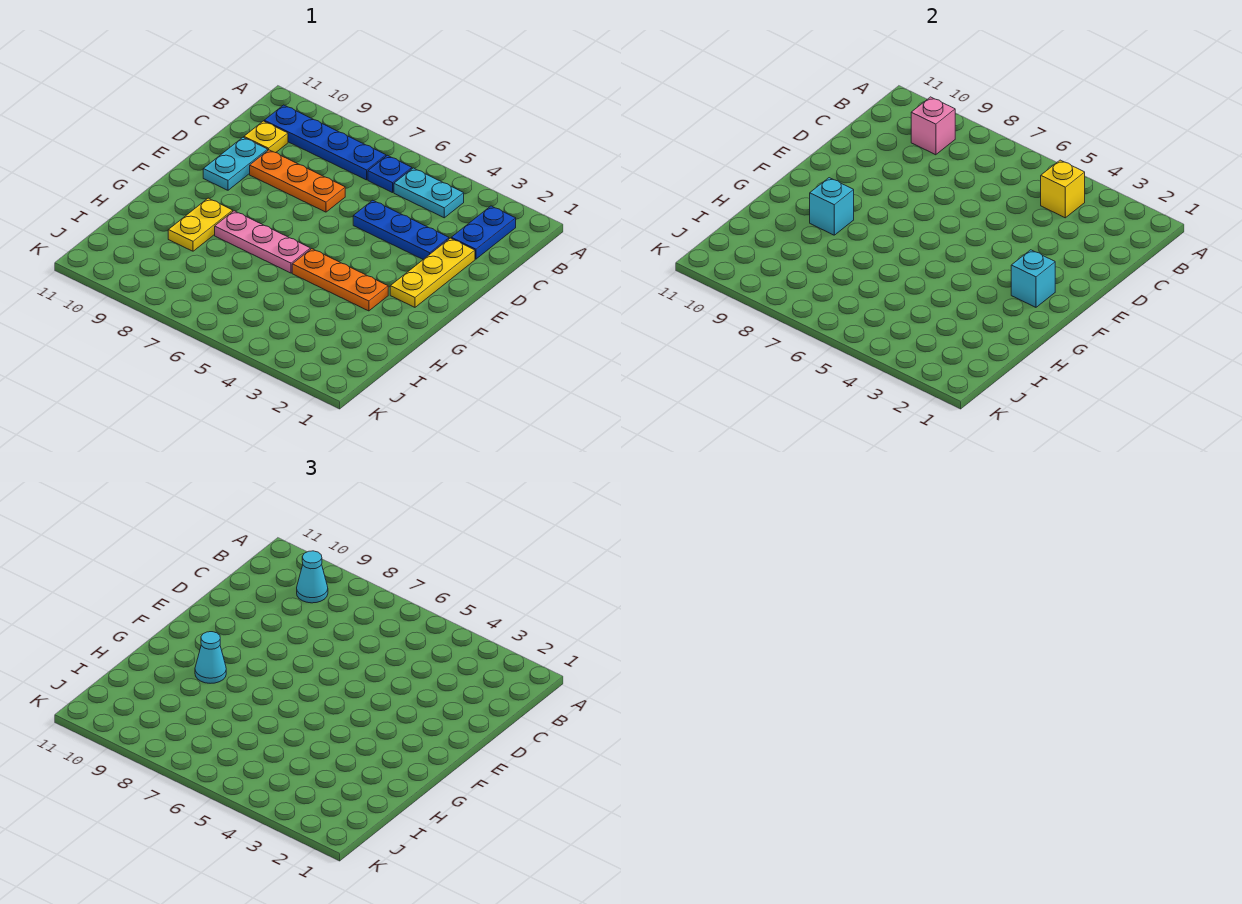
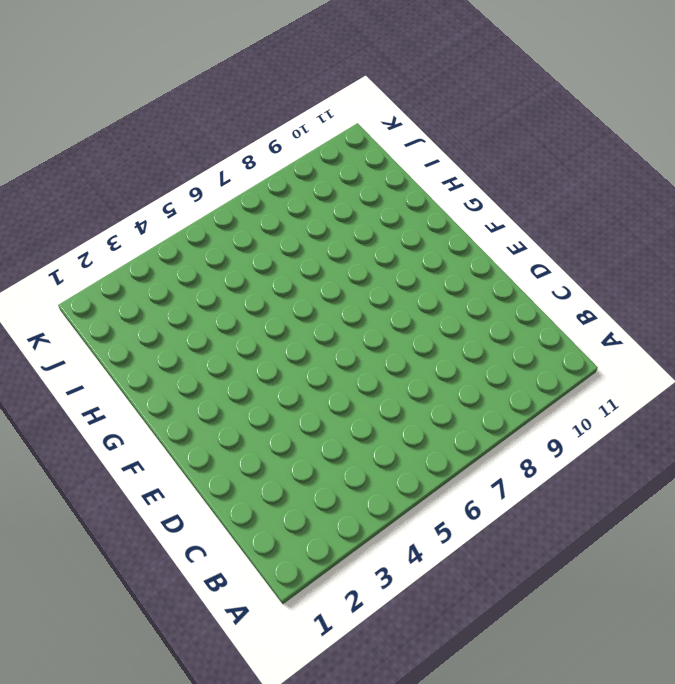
none -> blue 1x2 plate [451,206,516,259]
none -> cyan 1x2 plate [394,168,464,218]
none -> blue 1x1 plate [368,155,412,193]

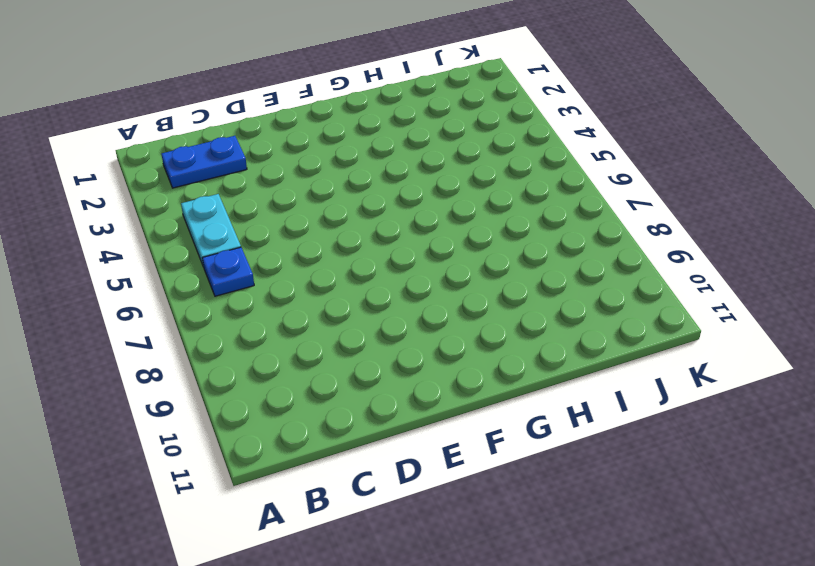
none -> blue 1x4 plate [264,105,386,180]
none -> yellow 1x1 plate [244,121,288,153]
none -> yellow 1x3 plate [390,238,475,307]

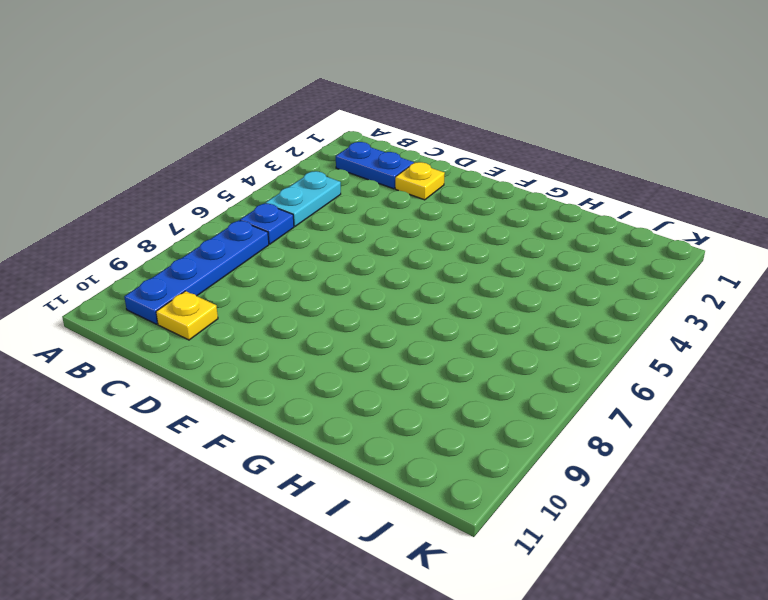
yellow 1x1 plate [395,162,445,200] -> yellow 1x3 plate [390,238,475,307]
none -> blue 1x3 plate [353,200,449,259]
none -> orange 1x3 plate [250,150,345,212]
none -> cyan 1x2 plate [203,137,268,190]

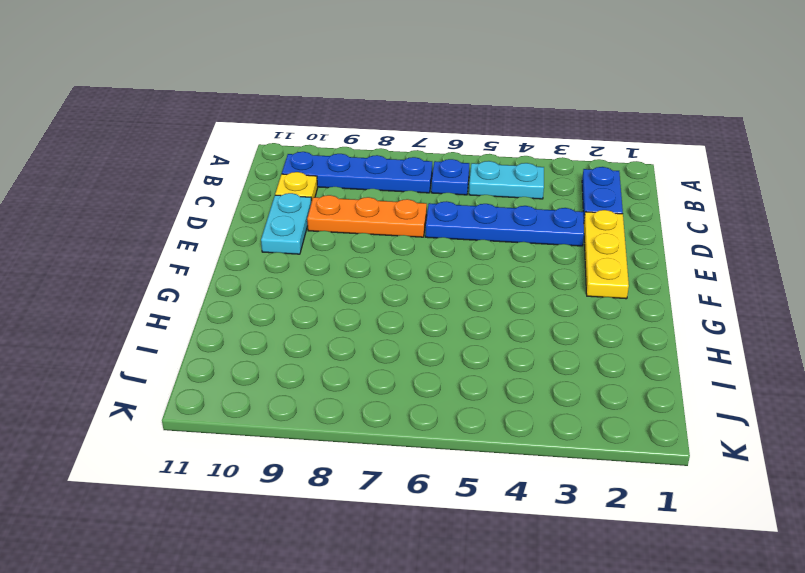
blue 1x4 plate [425,201,584,246] -> blue 1x3 plate [353,200,449,259]
none -> orange 1x3 plate [292,249,388,311]
none -> pink 1x3 plate [215,211,310,273]
none -> yellow 1x2 plate [168,198,233,251]

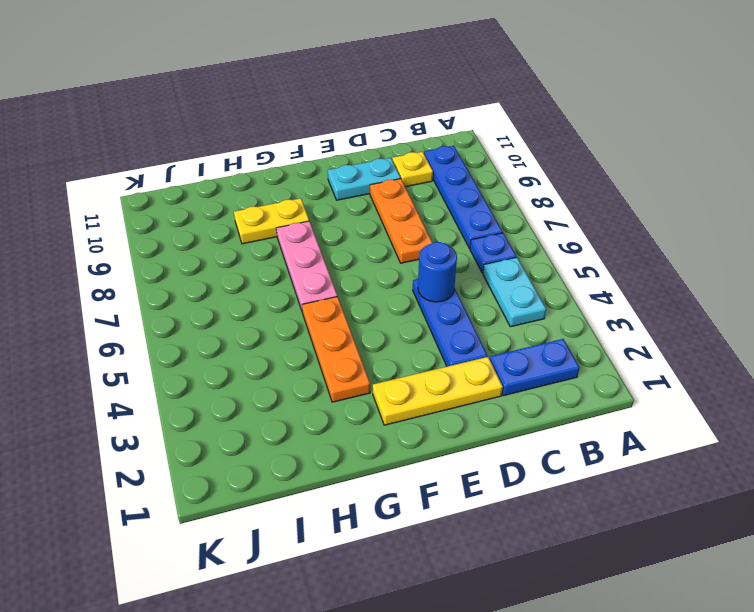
blue 1x1 round brick [418,242,457,302] -> none
none -> yellow 1x1 brick [1041,160,1085,218]
none -> pink 1x1 brick [911,97,955,155]
none -> cyan 1x1 brick [1011,250,1055,307]

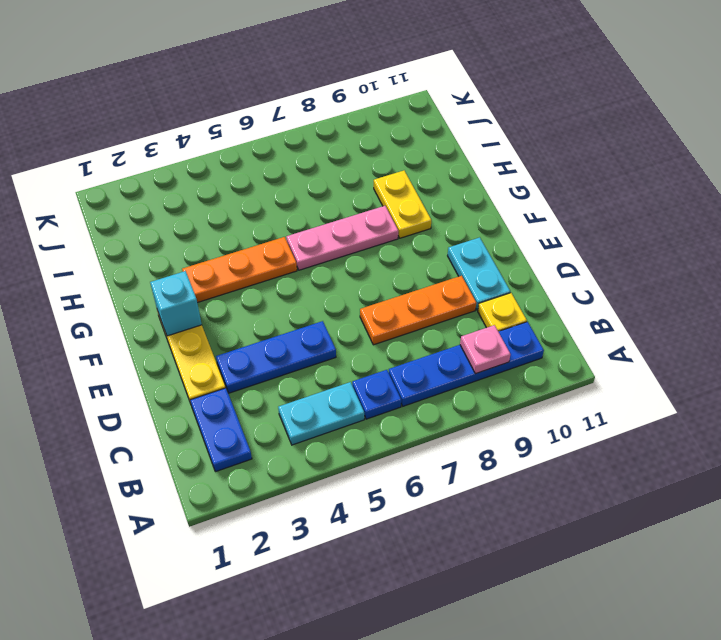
pink 1x1 plate [460,325,511,374] -> pink 1x1 brick [911,97,955,155]
none -> yellow 1x1 brick [1041,160,1085,218]
none -> cyan 1x1 brick [810,178,854,235]
none -> cyan 1x1 cone [297,551,328,603]

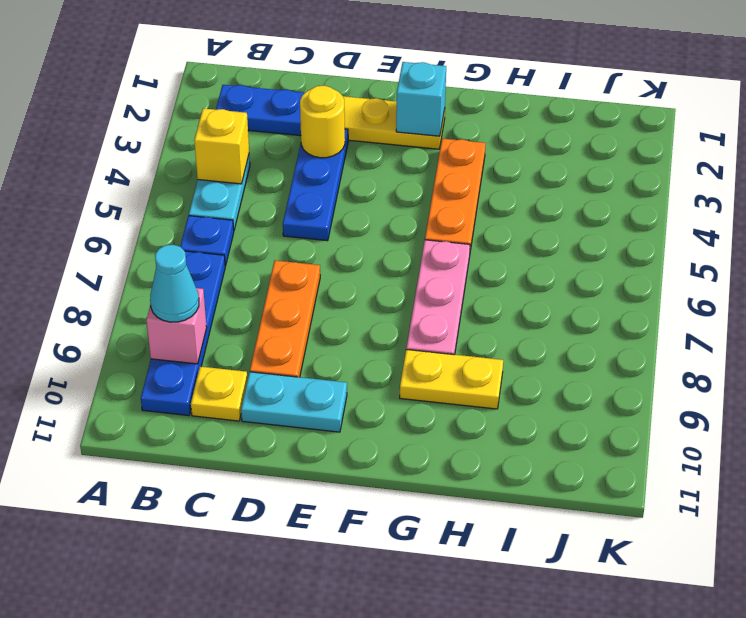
yellow 1x1 round brick [300,86,345,158] -> none
none -> cyan 1x1 brick [810,178,854,235]
none -> cyan 1x1 cone [195,632,226,683]

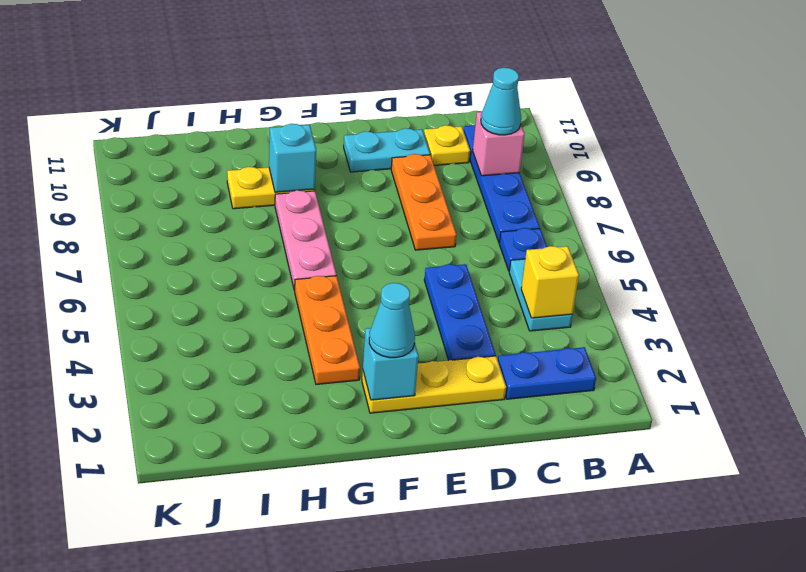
cyan 1x1 cone [369,283,415,358] -> cyan 1x1 cone moved to [195,632,226,683]

